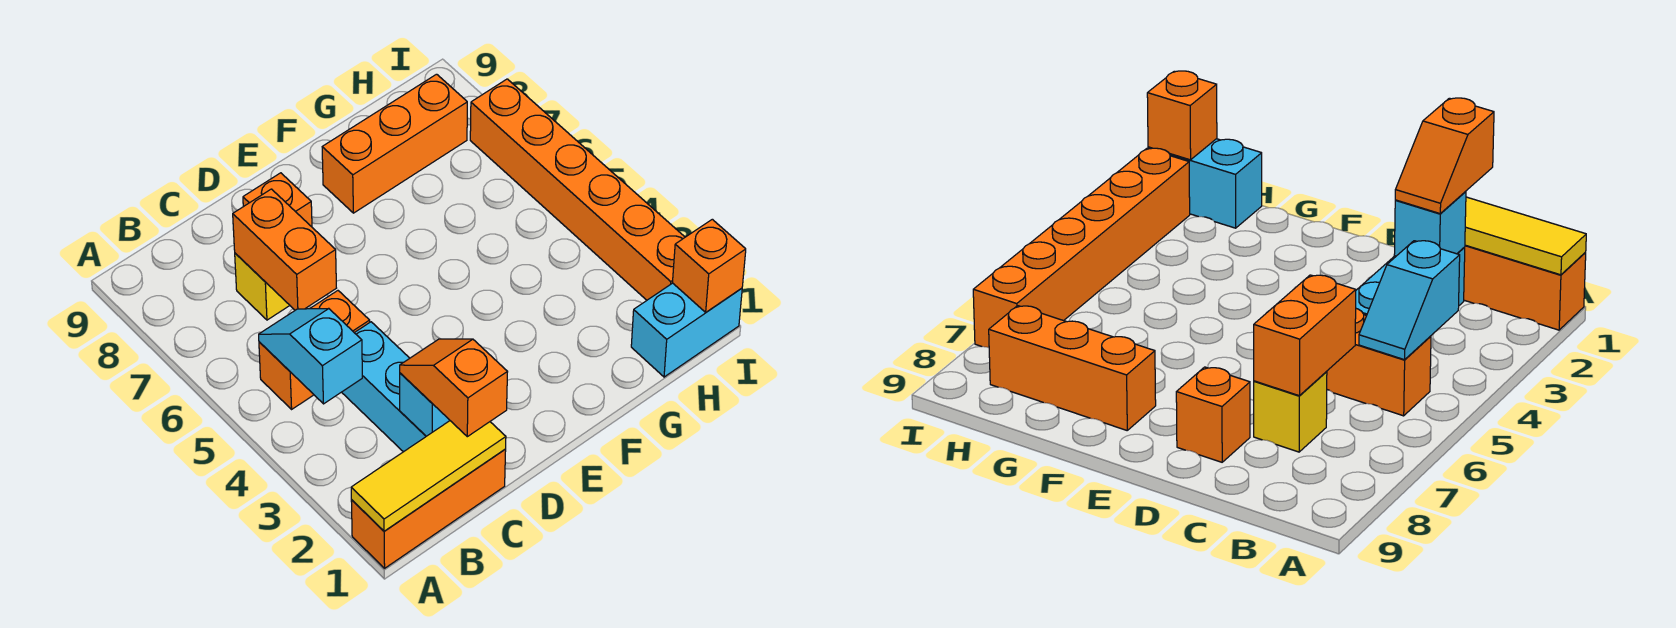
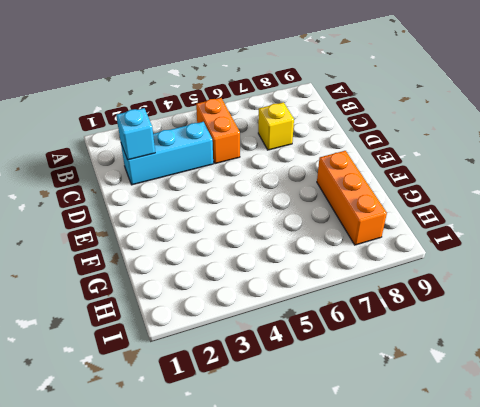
none -> orange 1x3 brick [351,449,506,568]
none -> orange 1x1 brick [243,173,312,227]
none -> cyan 1x2 brick [631,283,742,377]

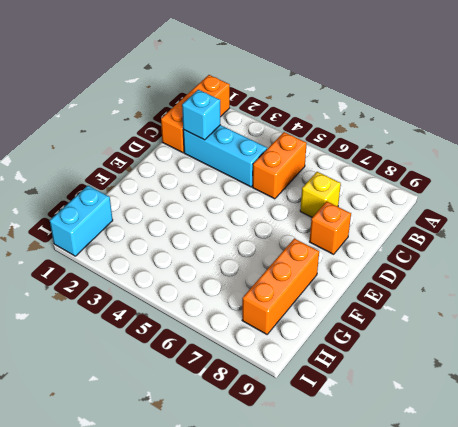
none -> orange 1x6 brick [470,79,685,300]
none -> yellow 1x3 tile [351,421,506,531]
none -> cyan 1x2 slope [259,309,362,404]

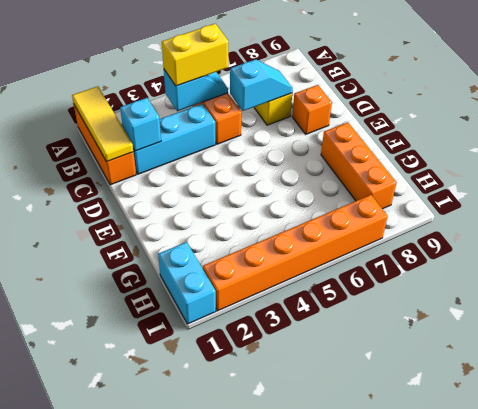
yellow 1x2 brick [162,24,228,86] -> none
cyan 1x2 slope [230,59,293,111] -> orange 1x2 brick [233,189,336,310]
none -> orange 1x1 brick [672,219,746,312]
none -> orange 1x2 slope [400,339,507,437]

